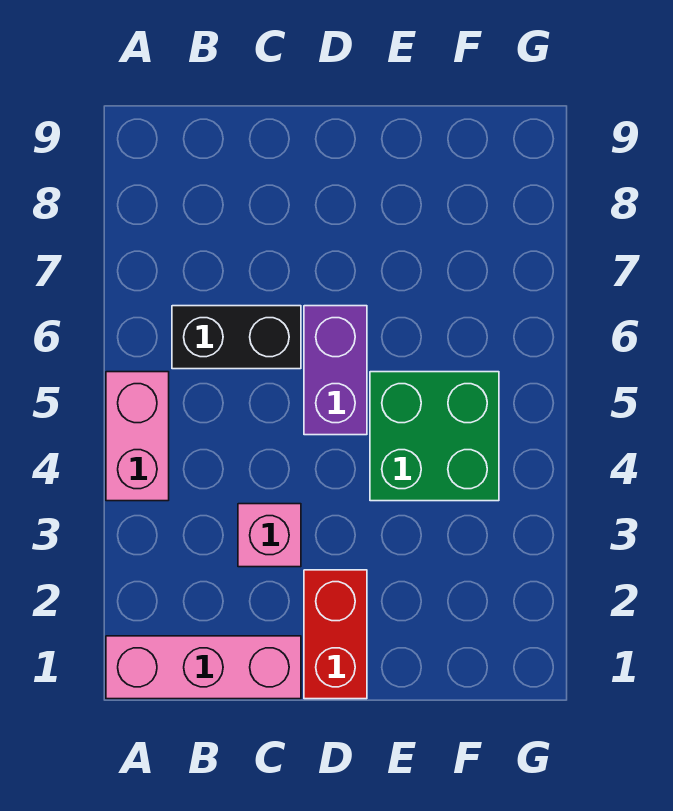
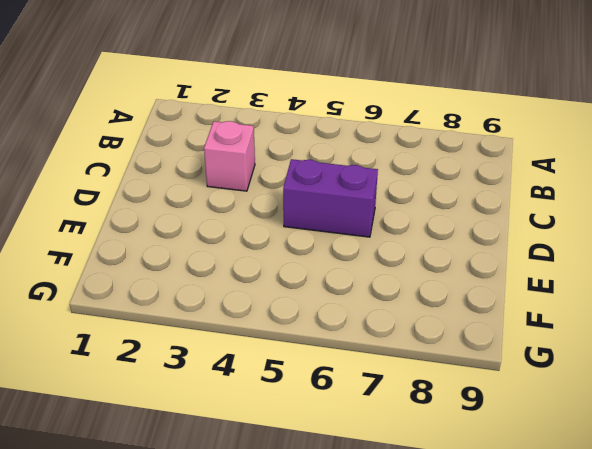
none -> pink 1x3 brick [106,636,301,699]
none -> pink 1x2 brick [106,372,169,501]

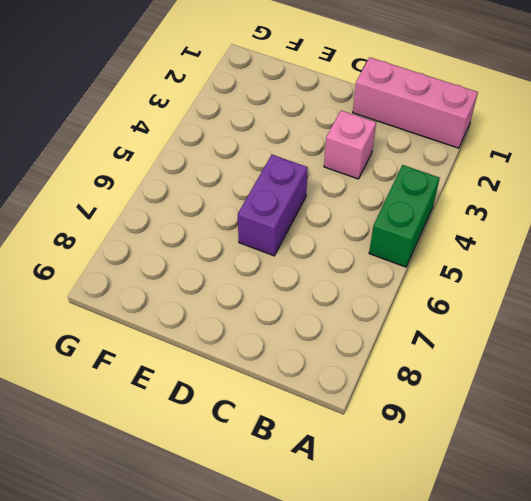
green 1x2 brick [369,165,440,267] -> pink 1x2 brick [106,372,169,501]
none -> black 1x2 brick [172,306,301,369]
none -> red 1x2 brick [304,570,367,699]

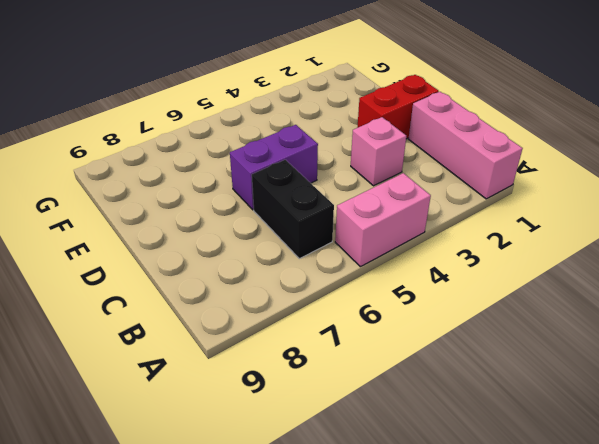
none -> green 2x2 brick [370,372,499,501]

